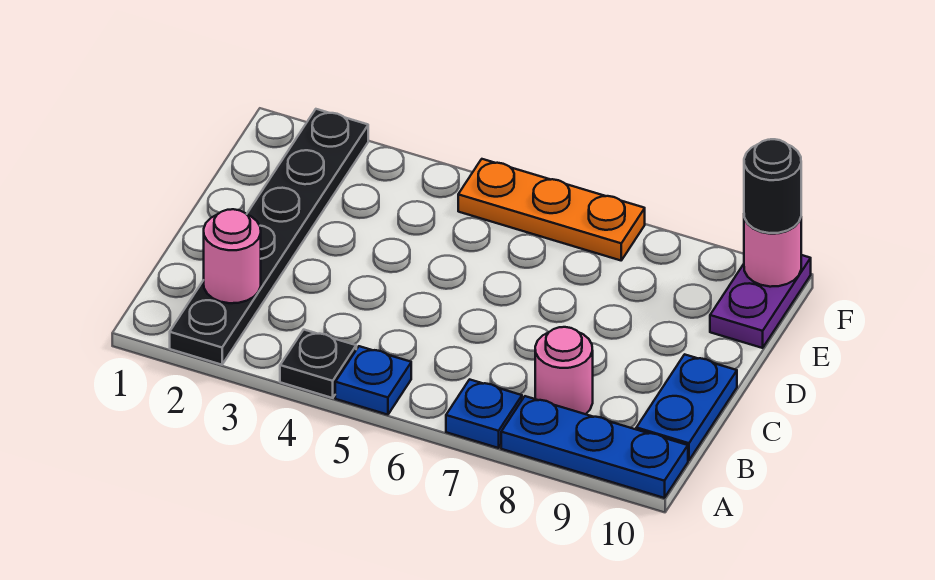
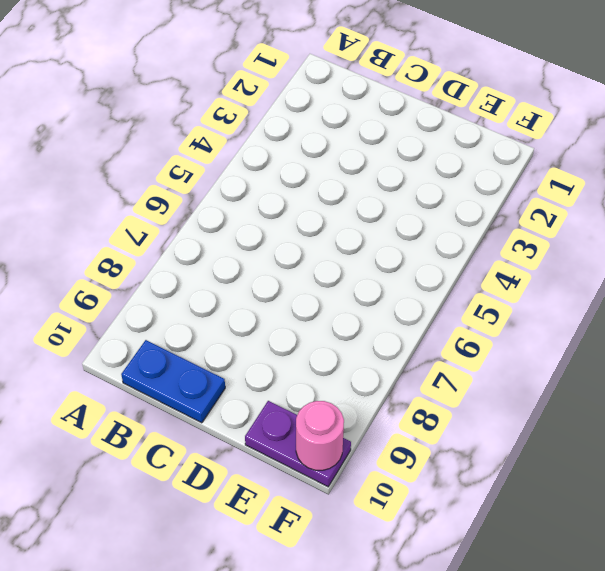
none -> black 1x6 plate [170,109,368,365]
none -> black 1x1 plate [280,330,356,398]
none -> blue 1x1 plate [335,346,411,415]

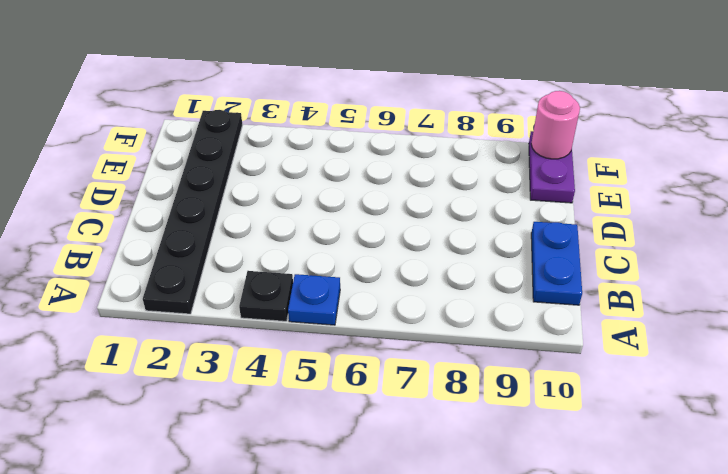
none -> blue 1x1 plate [446,379,522,448]
none -> blue 1x3 plate [501,396,688,498]
none -> pink 1x1 round brick [535,327,593,414]

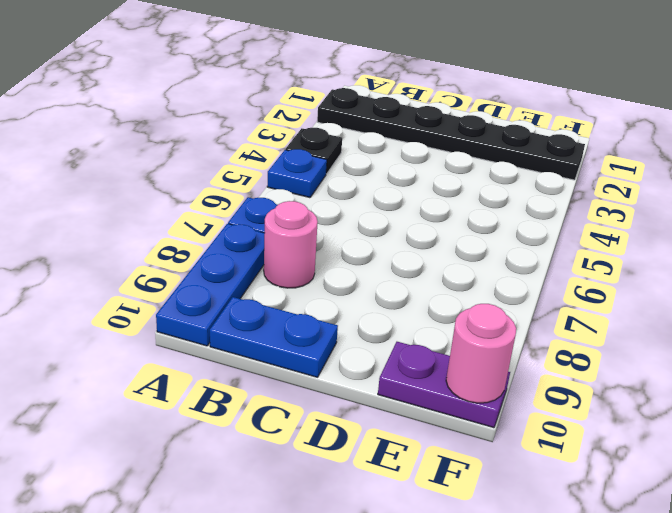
none -> orange 1x3 plate [458,159,645,260]
none -> pink 1x1 round brick [204,209,261,303]
none -> black 1x1 round brick [744,139,801,233]

